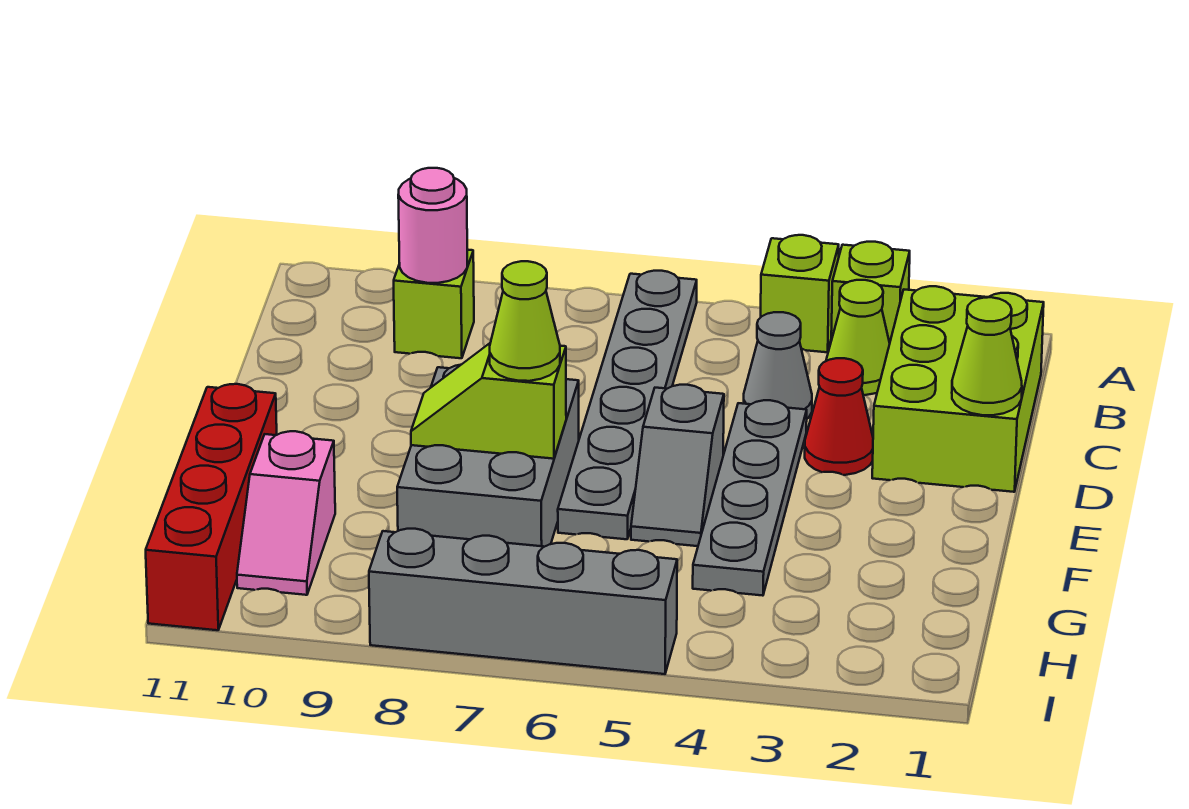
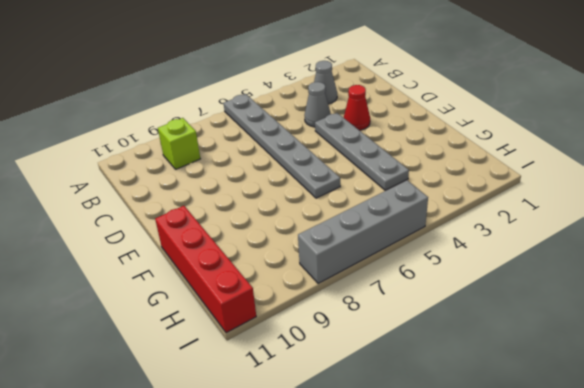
grey 1x1 cone [314,61,337,104] -> lime 1x1 cone [826,280,890,395]
none -> lime 1x1 brick [831,242,910,343]
none -> lime 1x1 brick [761,235,839,352]
none -> lime 2x3 brick [872,286,1044,492]

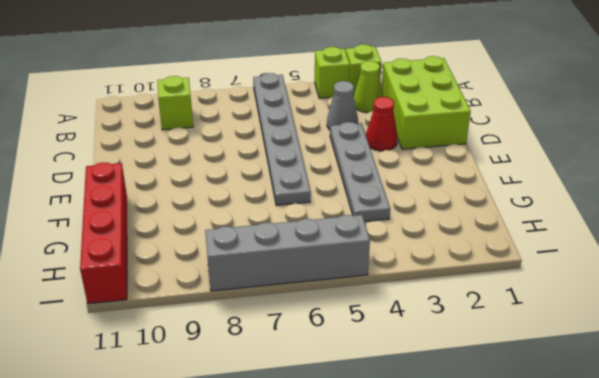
none -> grey 1x2 slope [631,385,724,546]
none -> grey 2x3 brick [397,365,579,547]
none -> pink 1x2 slope [237,431,335,595]

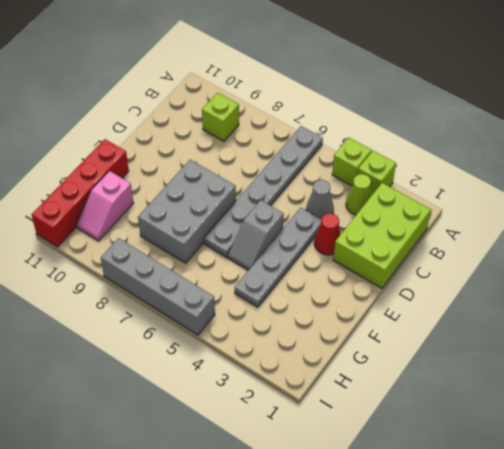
none -> pink 1x1 round brick [398,168,467,283]
none -> lime 1x1 cone [952,297,1022,415]
none -> lime 1x2 slope [411,343,566,459]

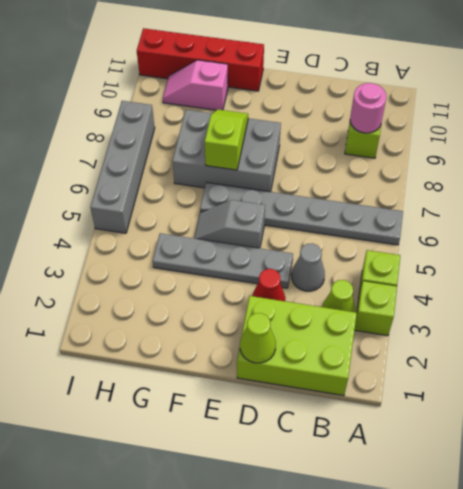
none -> lime 1x1 cone [490,261,560,381]

